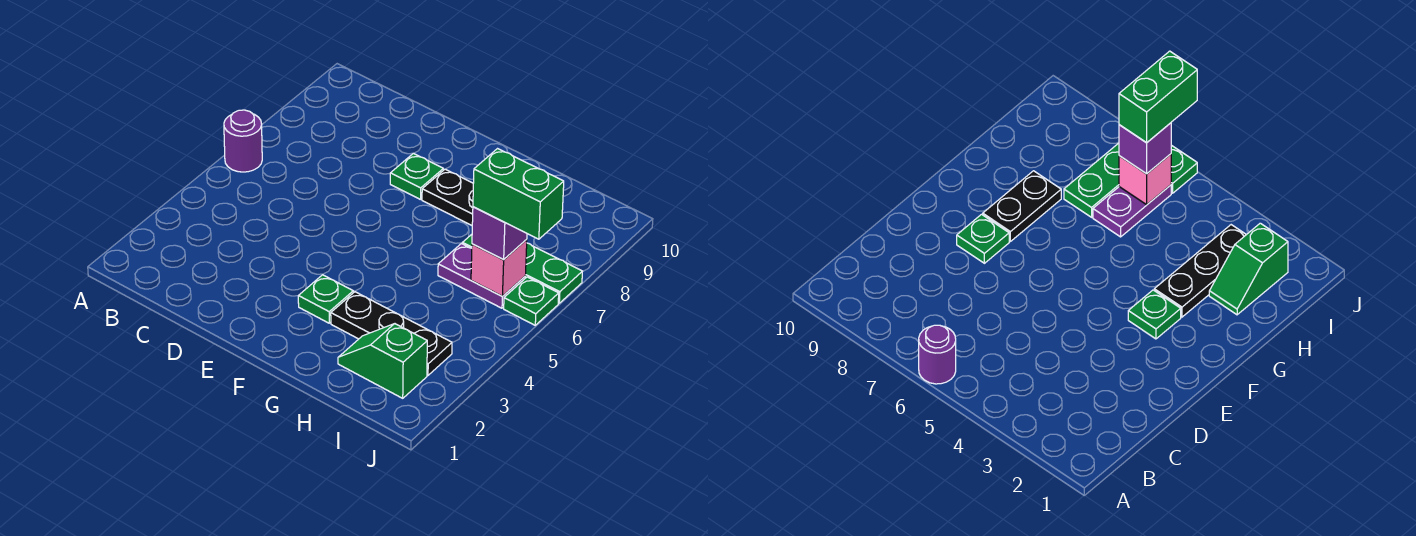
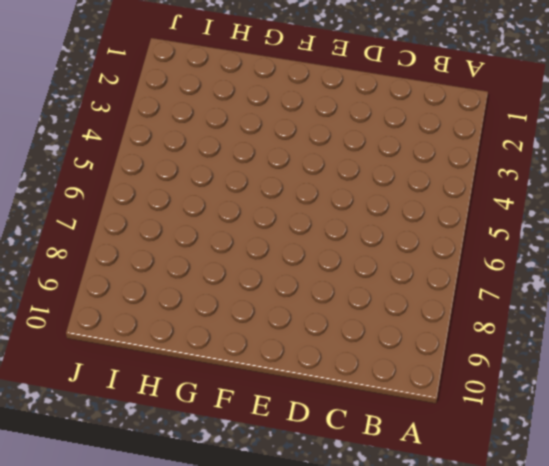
none -> purple 1x1 round brick [224,110,262,172]
none -> green 1x1 plate [390,153,443,200]
none -> green 1x1 plate [298,275,353,323]

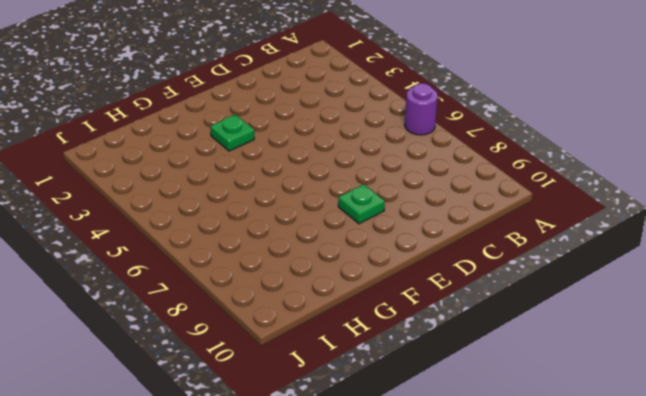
none -> black 1x2 plate [422,169,473,225]
none -> black 1x3 plate [331,292,452,375]
none -> green 1x2 slope [338,324,427,398]

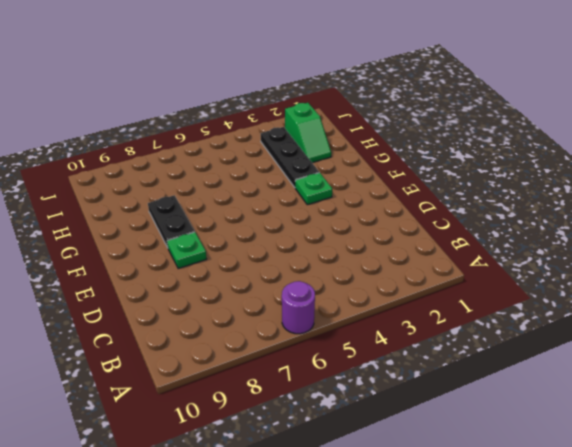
none -> purple 1x2 plate [438,244,525,308]
none -> green 1x3 plate [463,234,583,303]
none -> green 1x1 plate [504,277,559,325]

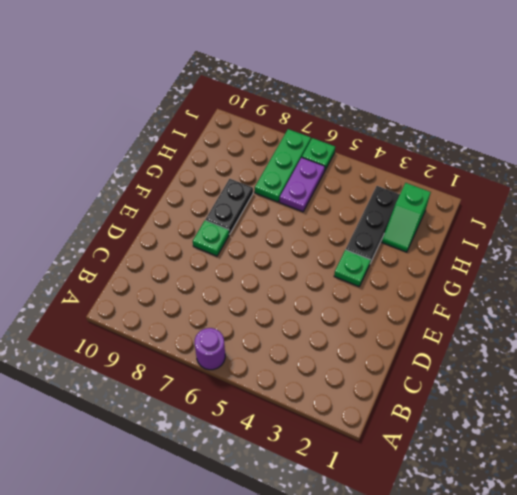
none -> pink 1x1 brick [471,240,527,296]
none -> purple 1x1 brick [472,207,527,259]
none -> green 1x2 brick [473,149,564,239]

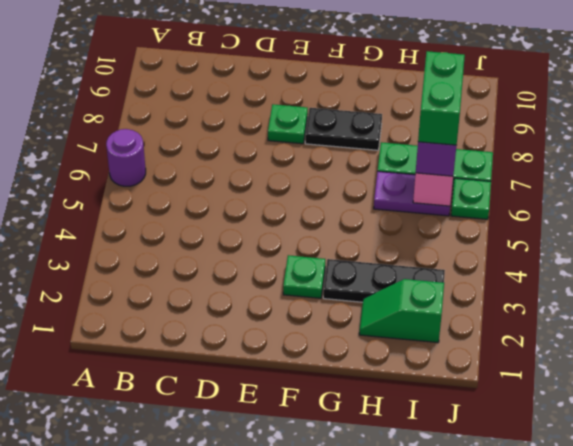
green 1x2 brick [418,51,465,145] -> green 1x2 brick turned to [473,149,564,239]

